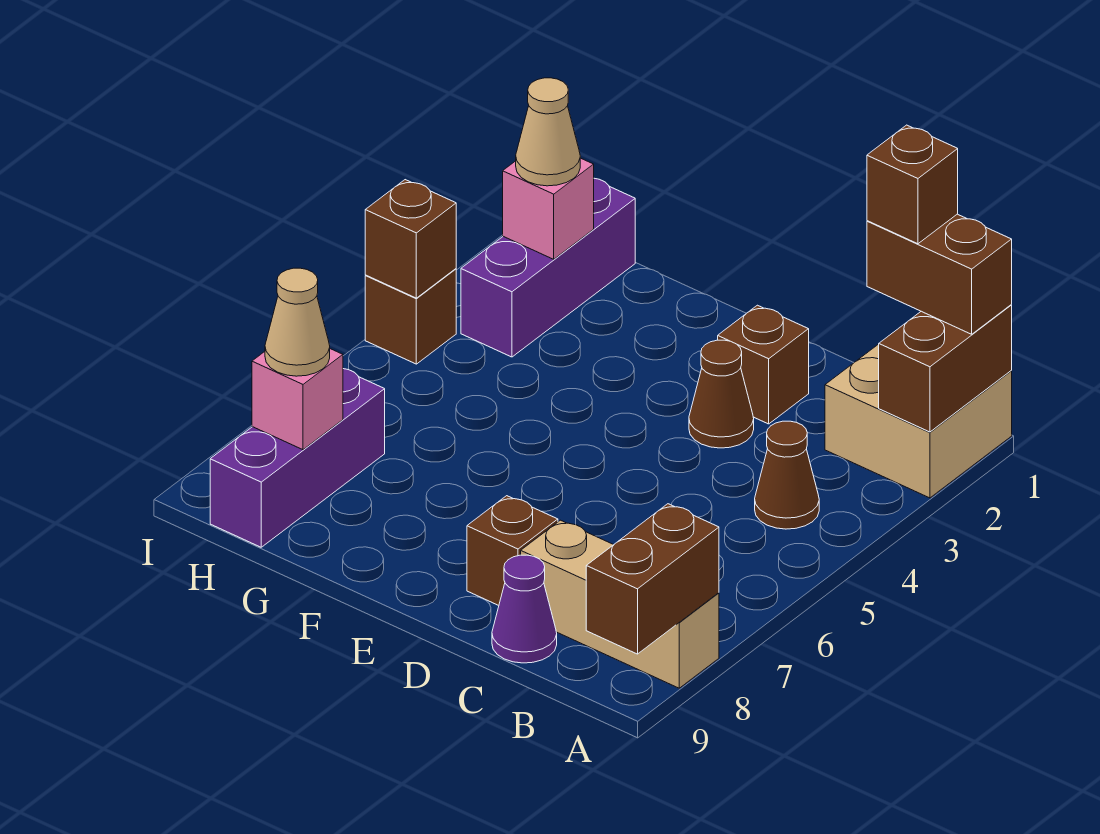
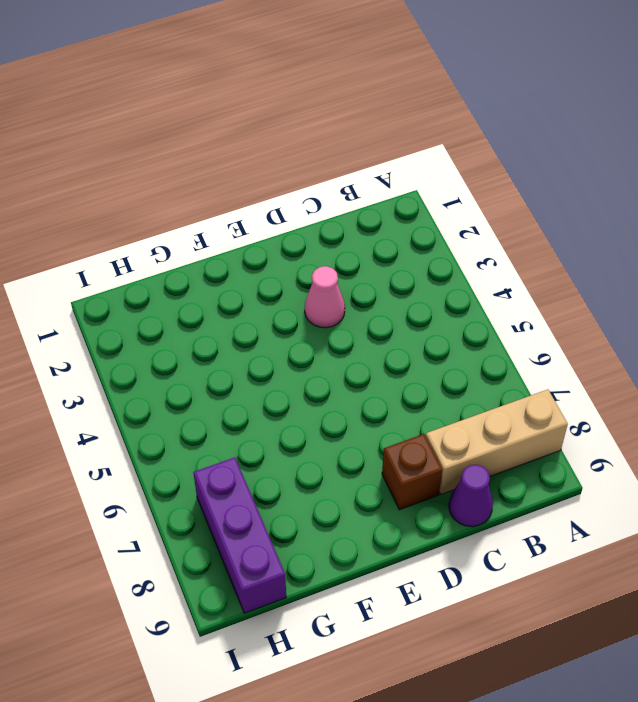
pink 1x1 cone [305,266,345,328] -> brown 1x1 cone [689,340,754,448]
none -> tan 2x2 brick [825,344,1012,498]
none -> brown 1x1 cone [755,421,819,529]
none -> brown 1x1 brick [718,305,809,424]

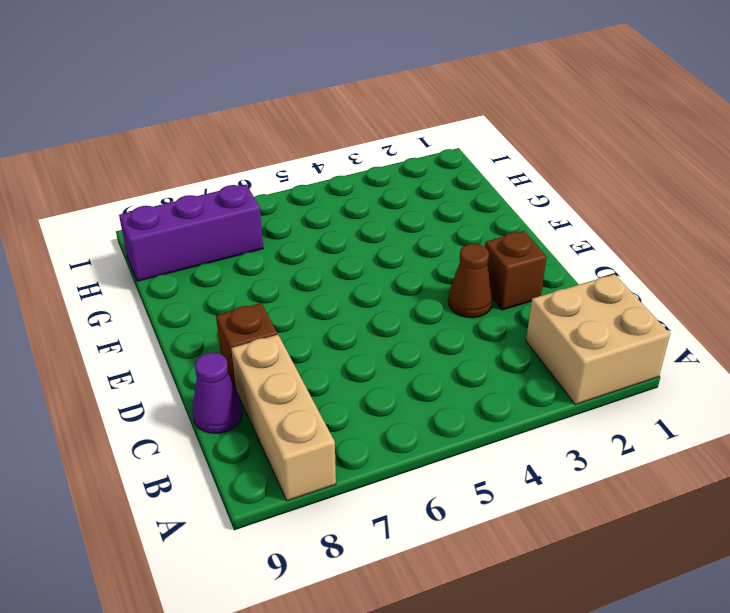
none -> brown 1x1 cone [755,421,819,529]
none -> purple 1x3 brick [461,178,635,357]
none -> brown 1x1 brick [365,269,456,364]

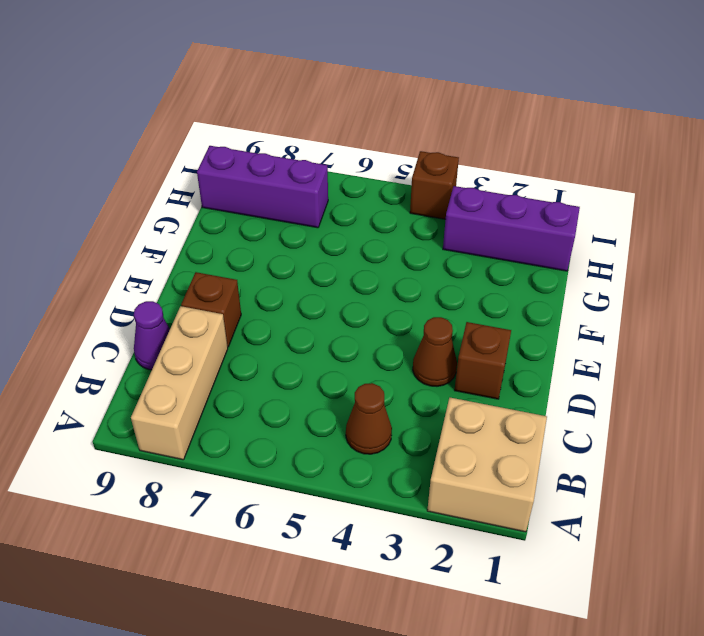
none -> brown 1x2 brick [879,305,1012,432]
none -> brown 1x2 brick [586,504,719,654]
none -> pink 1x1 brick [503,158,594,259]

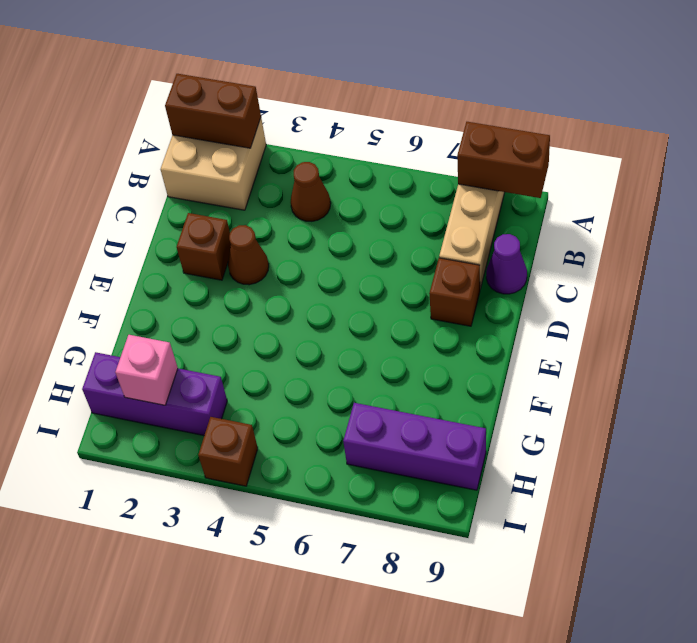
none -> pink 1x1 brick [252,349,343,450]
none -> brown 1x1 brick [365,180,456,298]
none -> brown 1x2 brick [867,214,1012,334]

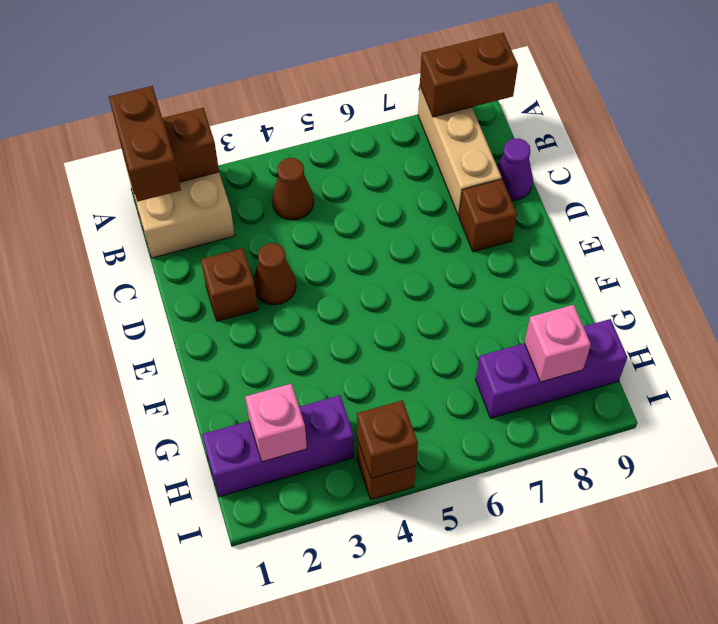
none -> tan 1x1 cone [516,78,580,186]
none -> tan 1x1 cone [265,268,330,376]
none -> brown 1x1 brick [867,125,958,244]

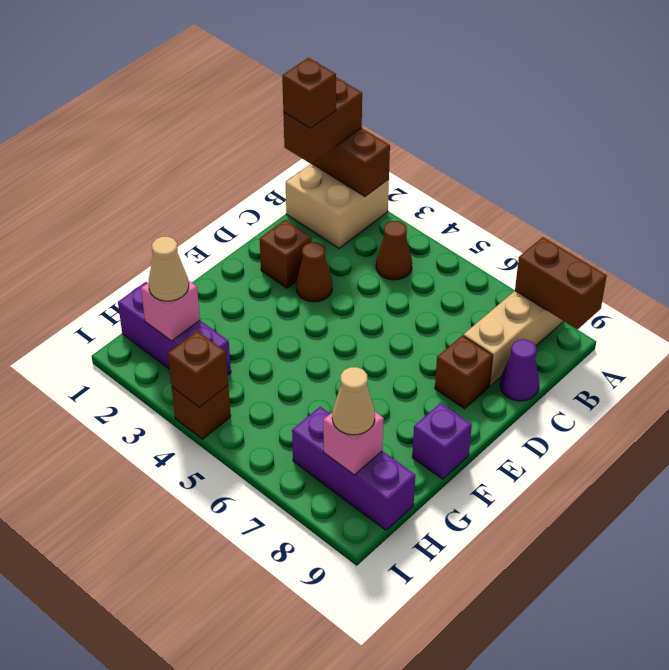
purple 1x1 brick [412,403,472,479] -> none

